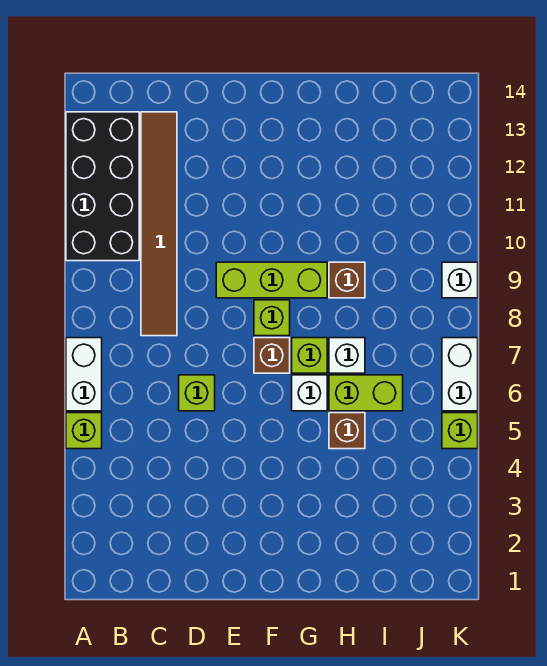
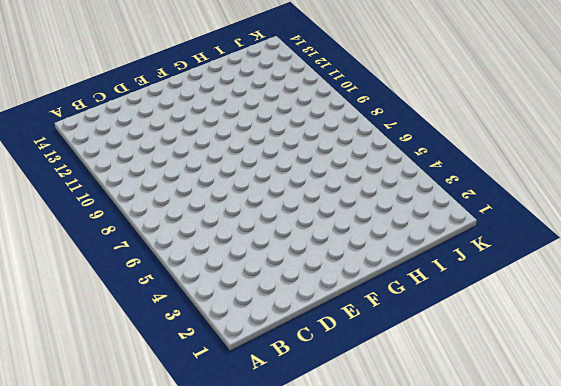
none -> lime 1x1 brick [66,413,102,449]
none -> white 1x2 brick [66,338,102,411]
none -> black 2x4 brick [66,112,139,261]

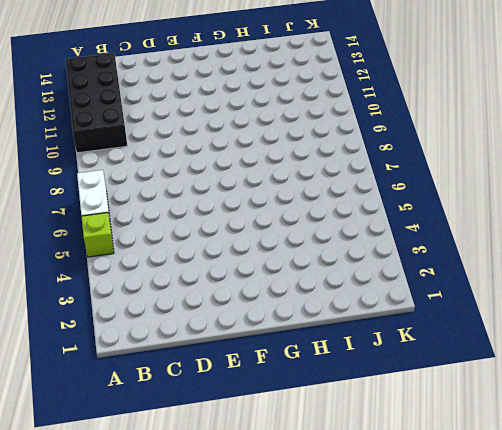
none -> brown 1x6 tile [141,112,177,336]
none -> lime 1x1 brick [179,375,215,411]
none -> lime 1x3 brick [216,262,327,298]

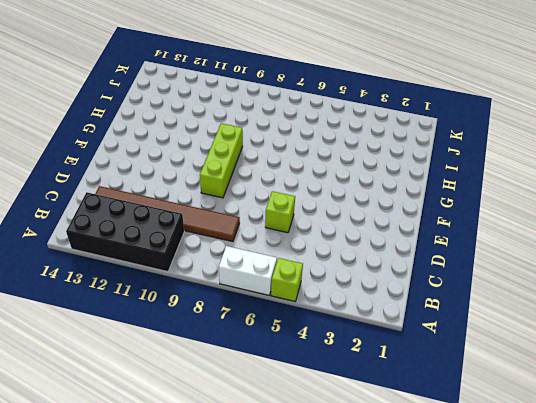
none -> brown 1x1 brick [254,338,290,373]
none -> lime 1x1 brick [254,300,290,336]
none -> white 1x1 brick [292,375,327,411]

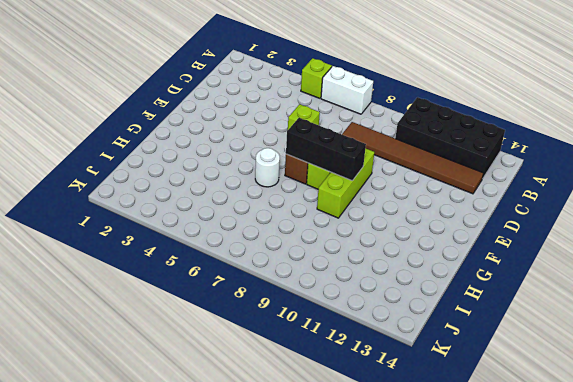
black 1x3 brick [286,118,366,181] -> none
white 1x1 round brick [255,148,280,187] -> white 1x1 brick [292,375,327,411]
none -> lime 1x1 brick [292,338,327,373]
none -> brown 1x1 brick [329,413,365,449]
none -> lime 1x2 brick [329,375,403,411]

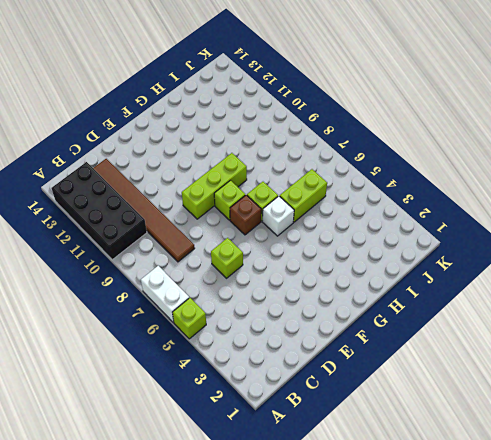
none -> brown 1x1 brick [329,413,365,449]
none -> white 1x1 brick [329,338,365,373]
none -> brown 1x1 brick [329,262,365,298]

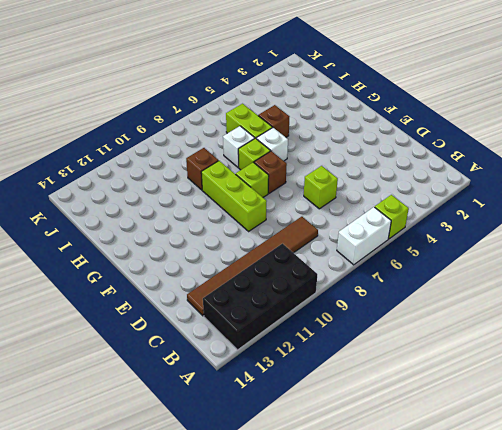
none -> lime 1x1 brick [442,413,478,449]
none -> white 1x2 brick [442,338,478,411]
none -> white 1x1 brick [442,262,478,298]

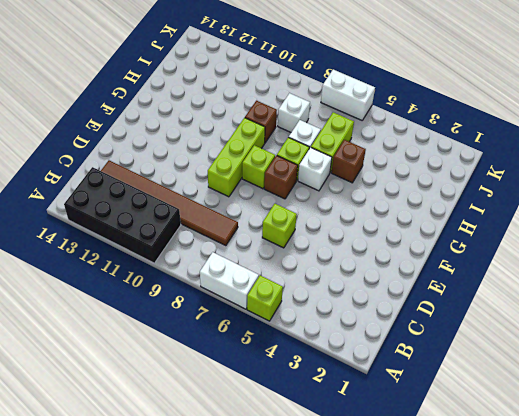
white 1x1 brick [278,93,310,132] -> white 1x1 brick moved to [442,262,478,298]
none -> lime 1x1 brick [442,413,478,449]

